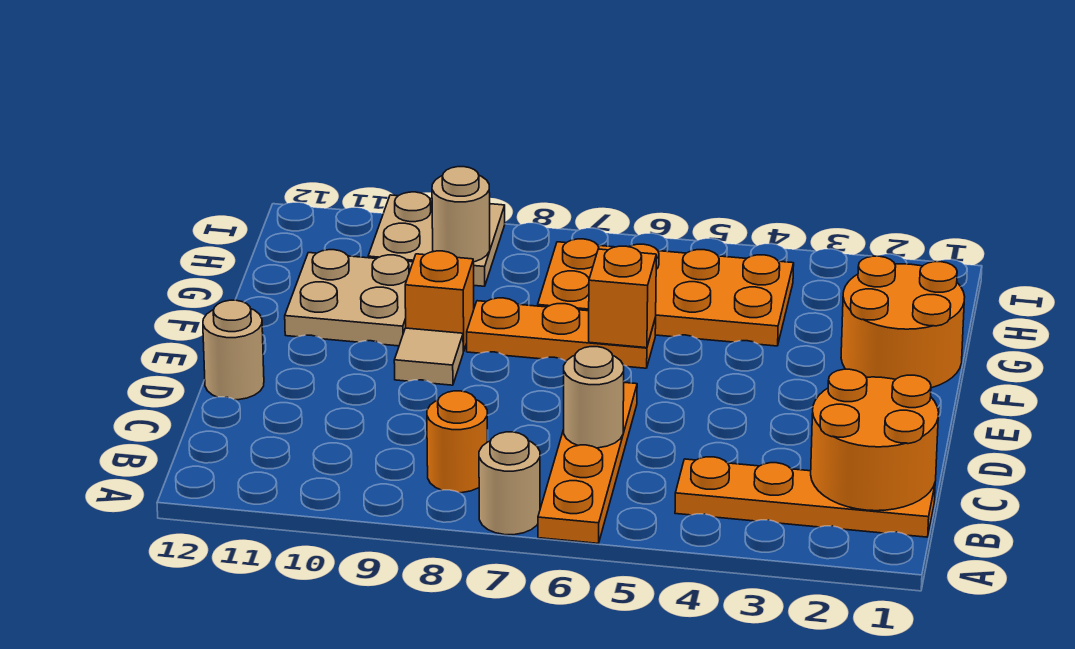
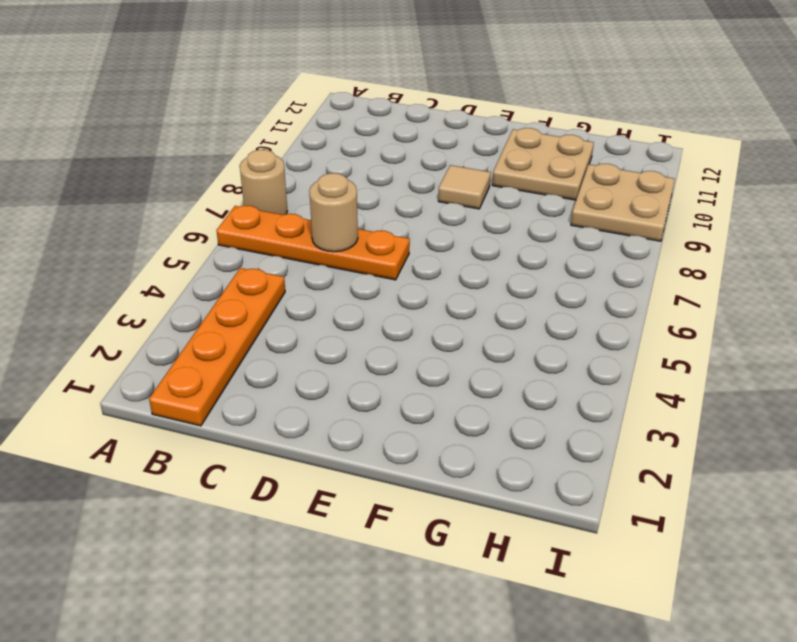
none -> orange 1x1 round brick [427,391,487,493]
none -> tan 1x1 round brick [203,300,264,400]
none -> orange 2x2 round brick [841,256,965,388]

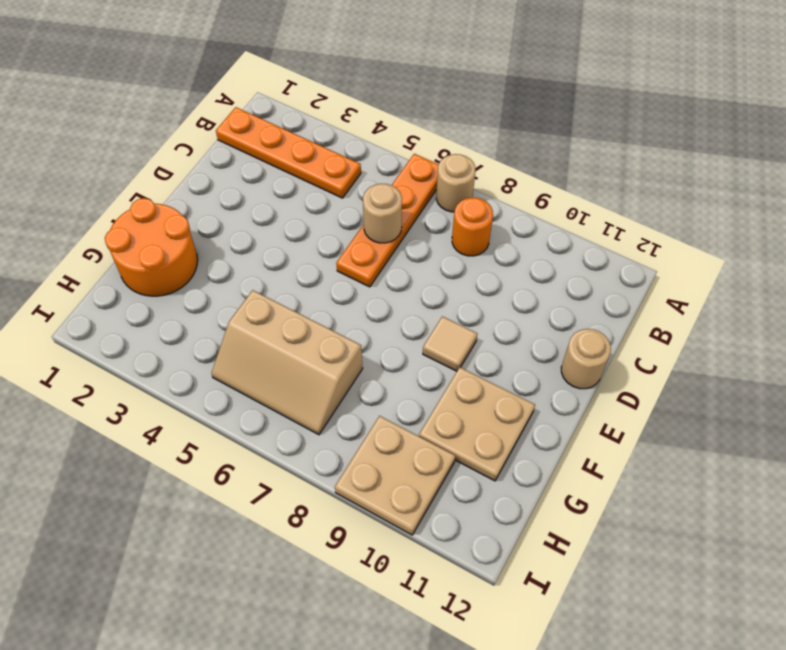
tan 2x3 slope [211,290,363,435] -> orange 2x4 plate [538,239,794,346]
none -> orange 1x3 plate [467,298,656,368]
none -> orange 1x1 brick [405,251,474,351]
none -> orange 2x2 round brick [811,369,939,511]

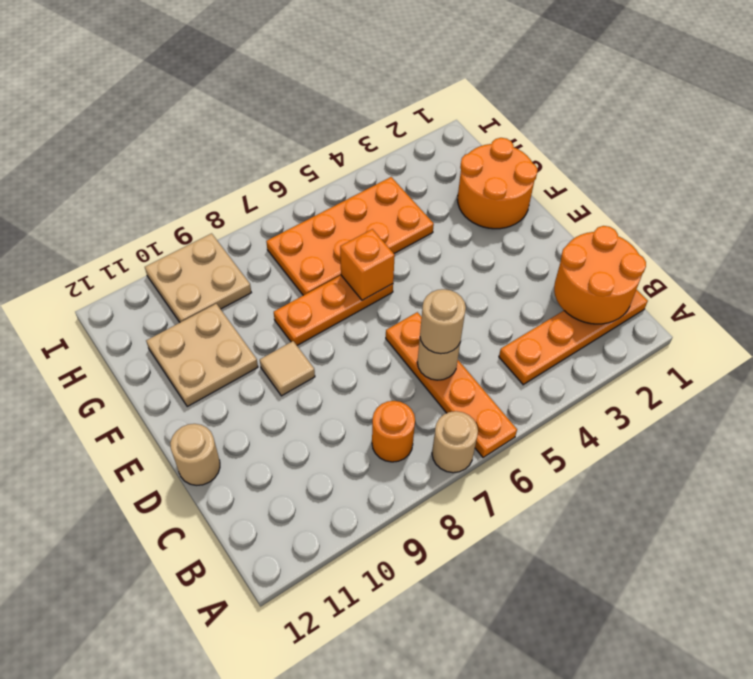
tan 1x1 round brick [420,289,466,354] -> tan 1x1 round brick moved to [432,167,490,262]
none -> orange 1x1 brick [405,251,474,351]

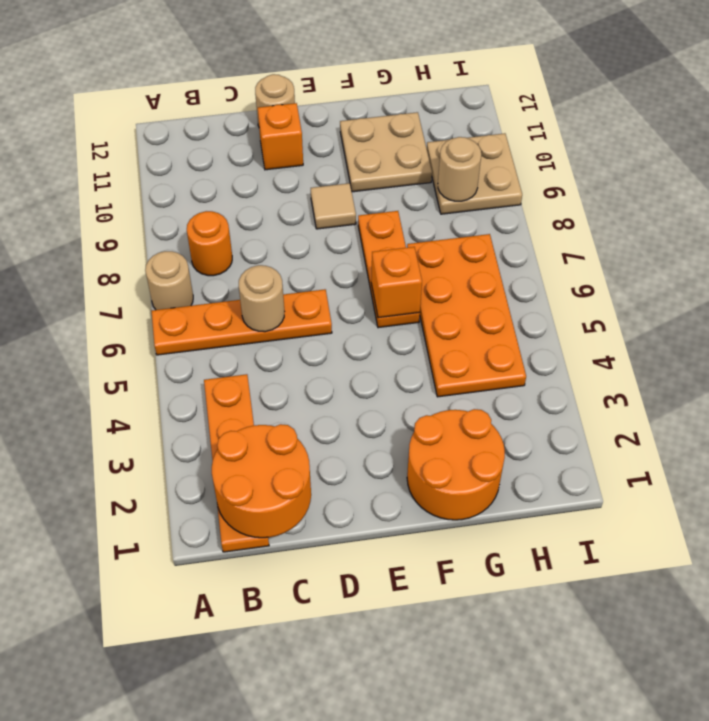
orange 1x1 brick [258,103,303,170] -> orange 1x1 brick moved to [405,251,474,351]

